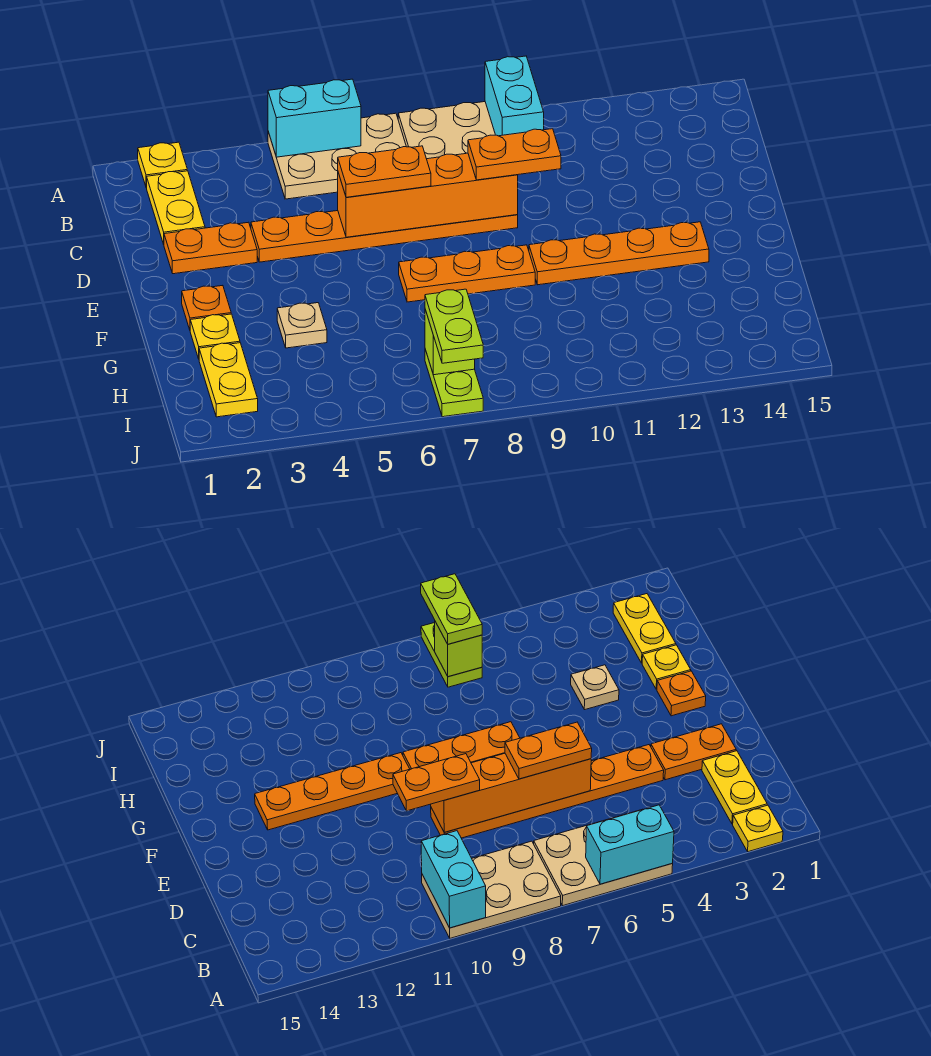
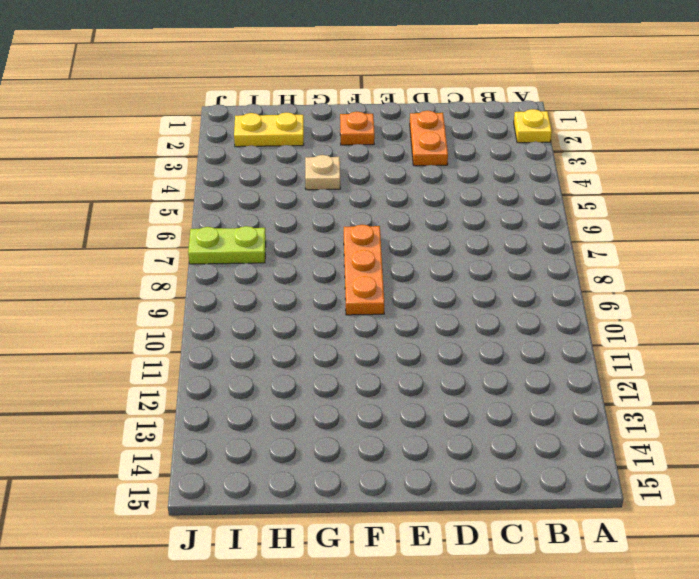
none -> tan 2x3 plate [268,113,406,199]
none -> tan 2x3 plate [398,102,495,159]
none -> yellow 1x2 plate [147,171,205,244]

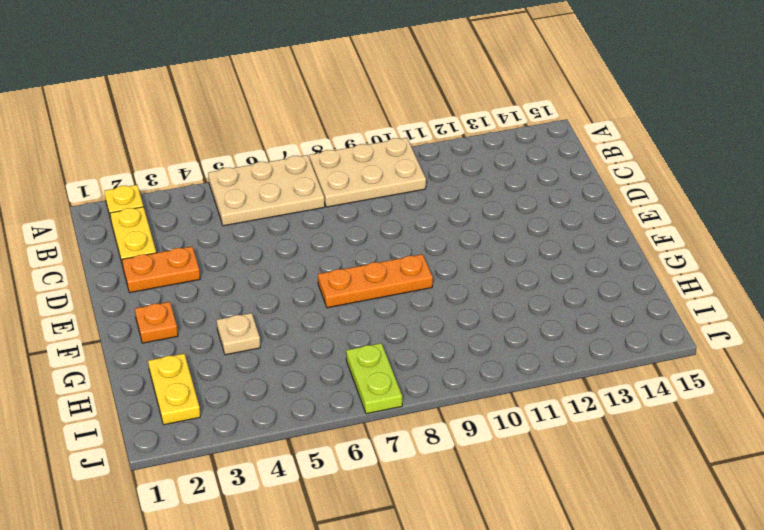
none -> orange 1x6 plate [251,211,518,262]
none -> orange 1x4 plate [529,222,709,285]
none -> yellow 1x1 plate [190,314,240,359]

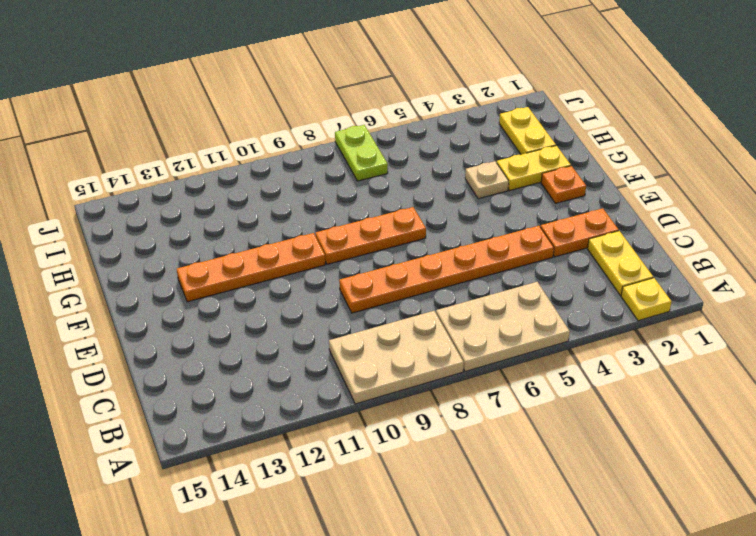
yellow 1x2 plate [497,146,571,190] -> yellow 1x1 plate [190,314,240,359]
none -> cyan 1x2 brick [268,79,361,157]
none -> cyan 1x2 brick [485,56,544,136]
none -> orange 1x4 brick [338,153,518,237]

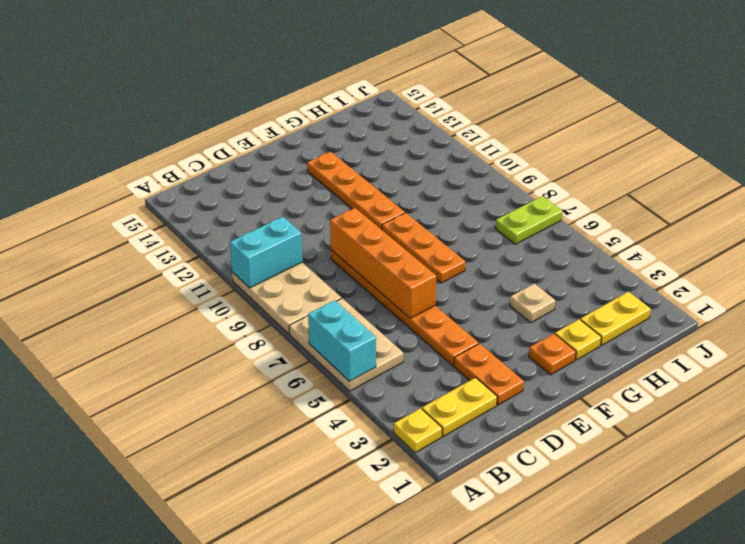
none -> lime 1x1 brick [425,310,475,375]
none -> orange 1x2 plate [338,146,431,197]
none -> orange 1x2 plate [468,129,561,180]

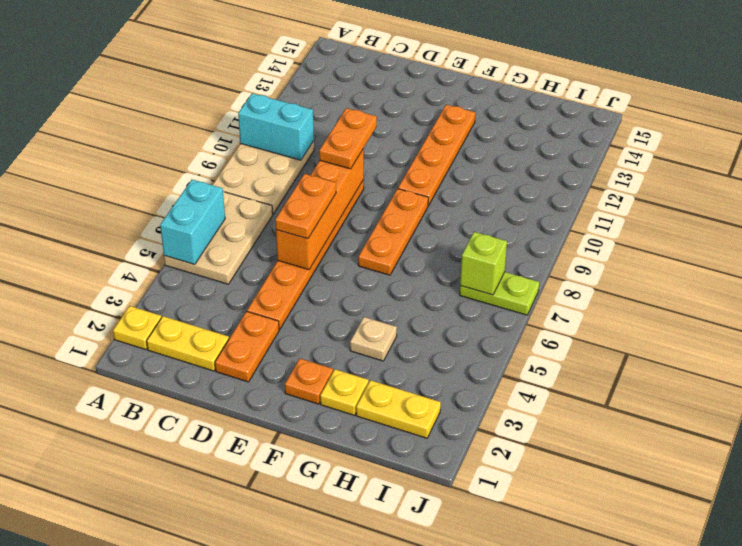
none -> lime 1x2 plate [425,289,483,363]

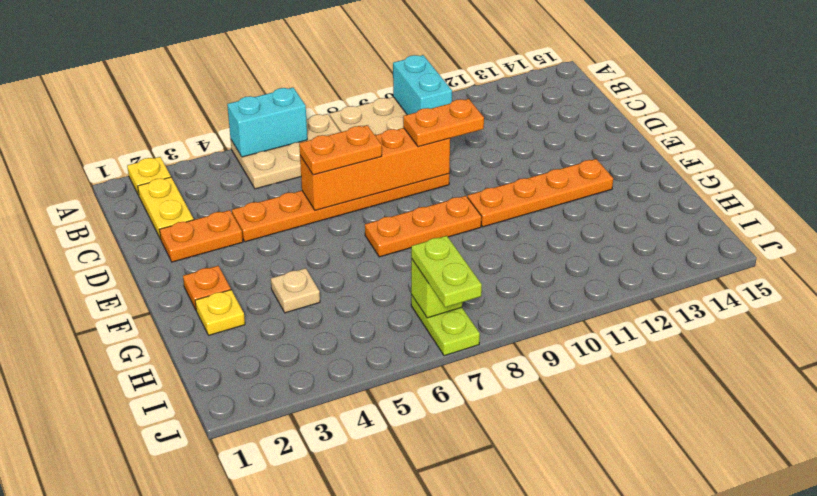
none -> yellow 1x2 plate [199,343,258,417]

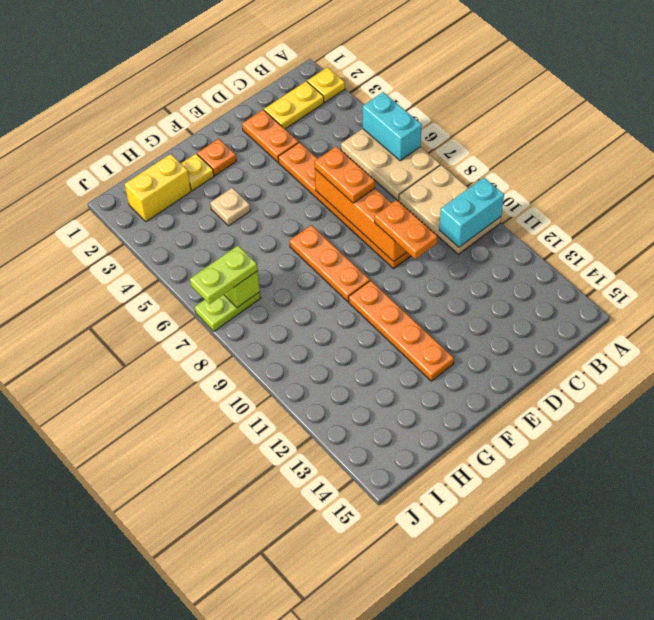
yellow 1x2 brick [125,154,191,222] -> yellow 1x2 plate [199,343,258,417]

